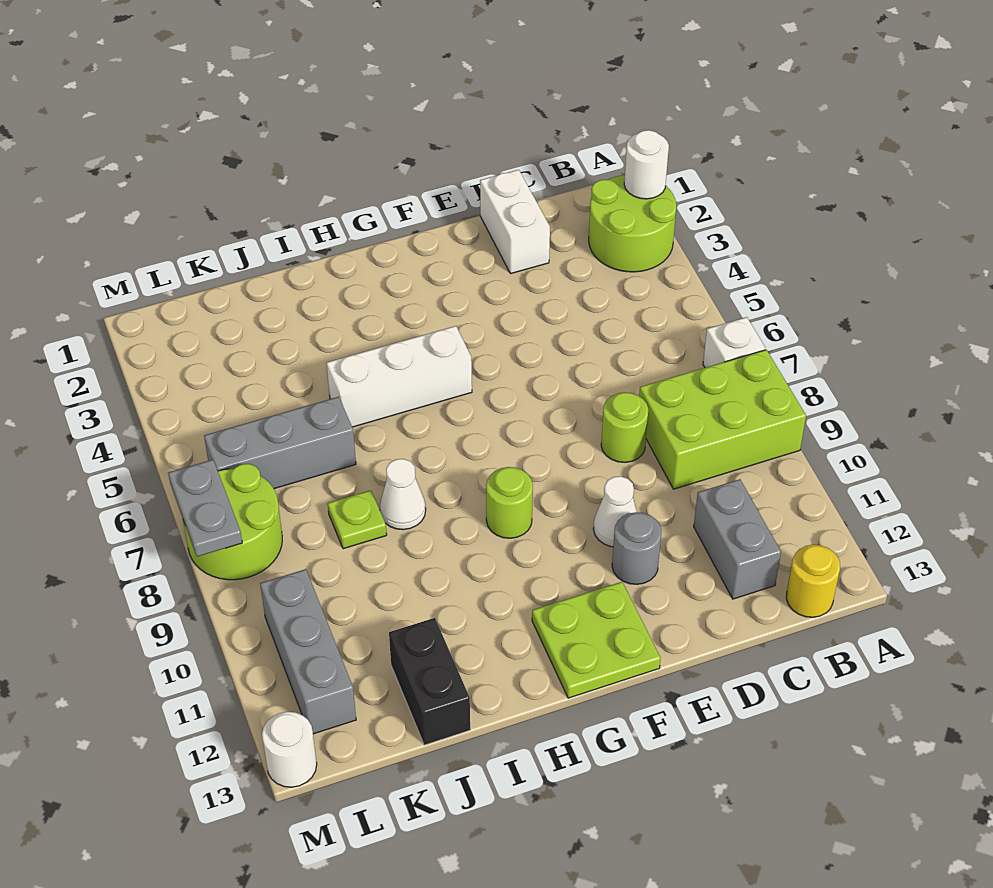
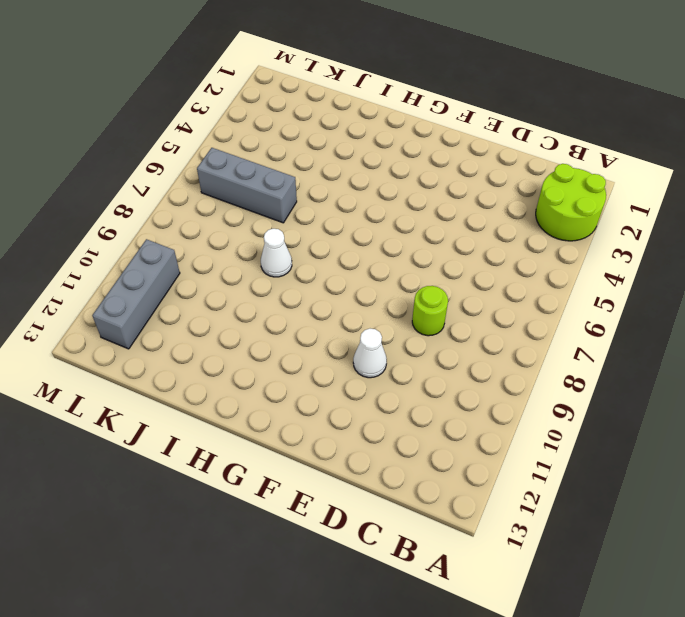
none -> white 1x1 brick [703,317,766,368]
none -> lime 2x3 brick [639,350,806,489]
none -> yellow 1x1 round brick [786,545,840,617]

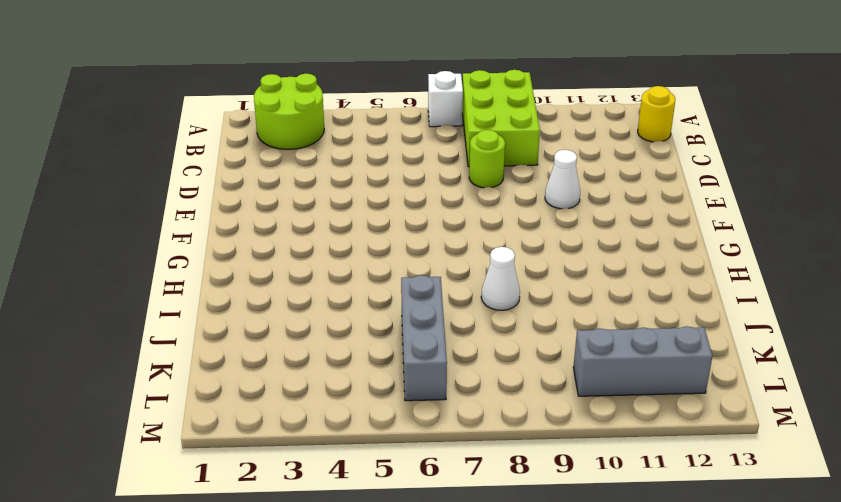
none -> grey 1x2 brick [694,479,781,599]
none -> white 1x2 brick [480,170,550,274]
none -> grey 1x1 round brick [612,512,662,584]

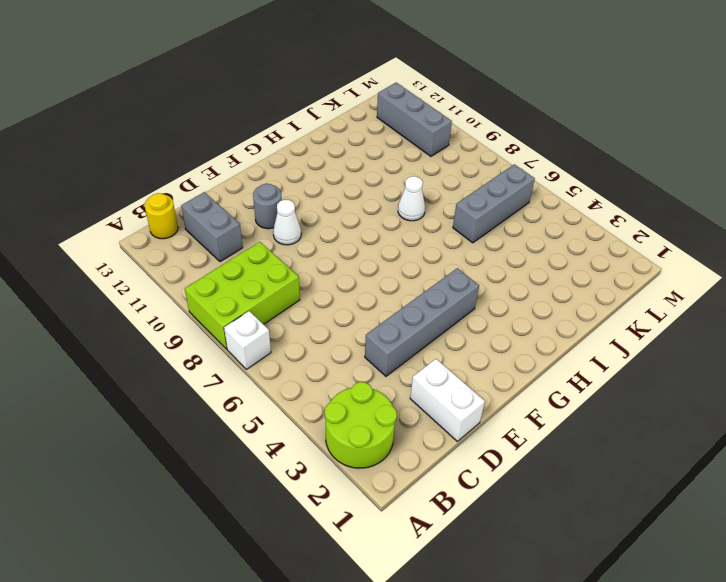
grey 1x4 brick [365,268,479,376] -> none
none -> lime 1x1 round brick [601,393,648,462]
none -> lime 2x2 plate [532,582,661,698]
none -> white 1x3 brick [327,326,472,427]

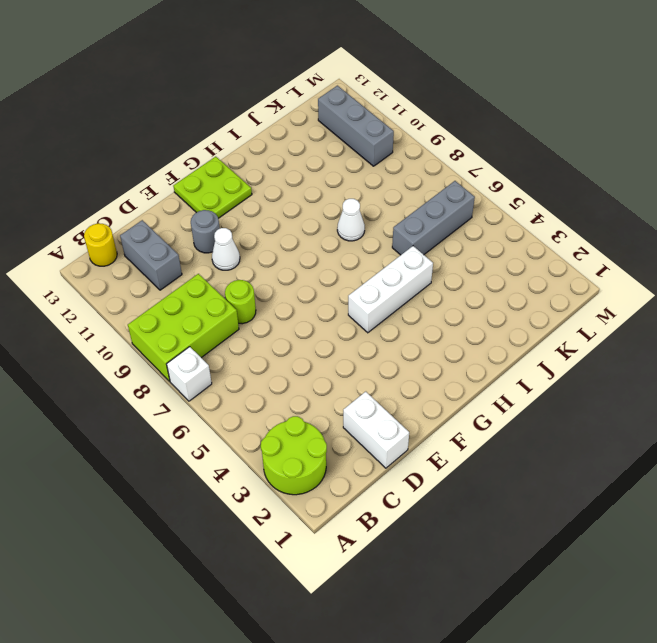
none -> lime 1x1 round brick [486,467,533,538]
none -> lime 1x1 plate [328,490,387,549]
none -> black 1x2 brick [389,618,470,745]

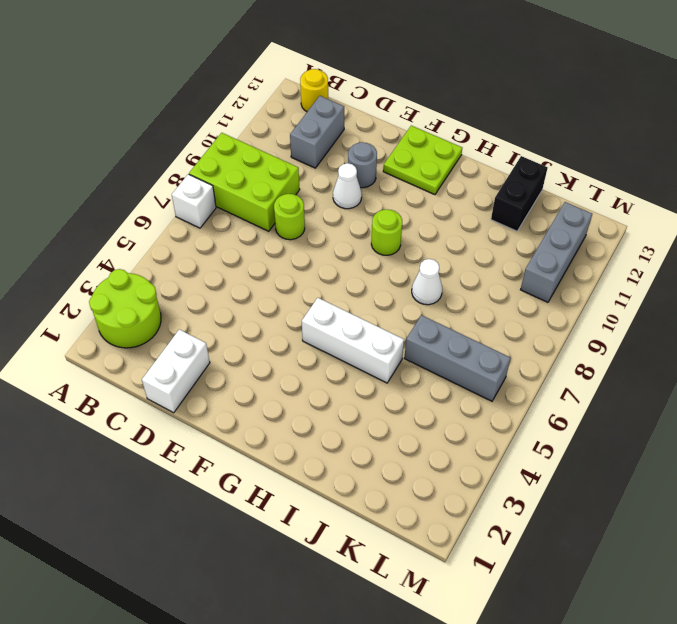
none -> lime 1x1 plate [328,490,387,549]
none -> lime 2x2 round brick [183,464,282,580]
none -> white 1x1 round brick [262,712,317,787]

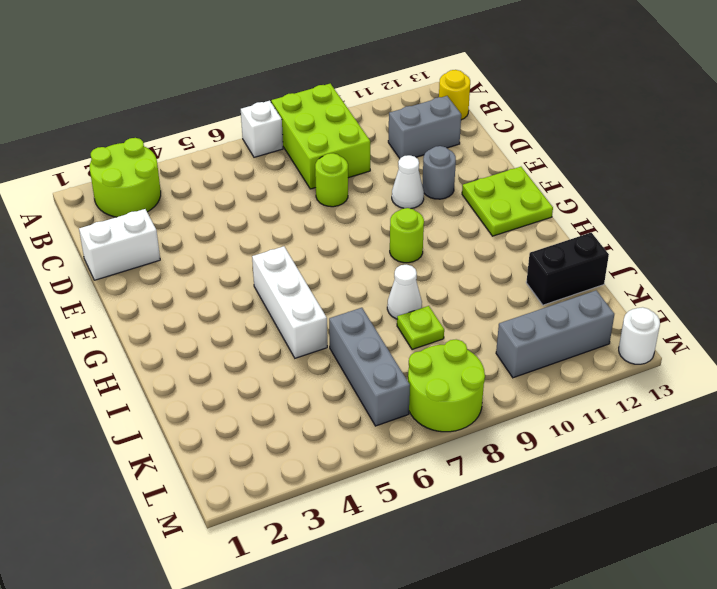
none -> white 1x1 round brick [624,130,669,199]
none -> grey 1x2 plate [168,460,242,557]

